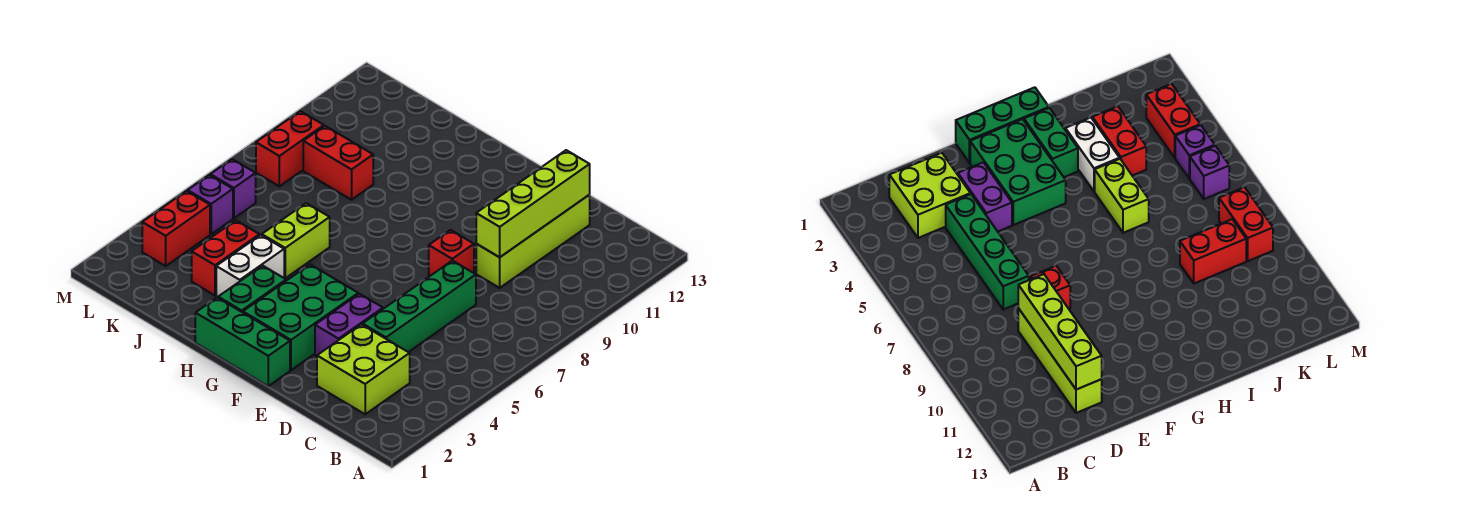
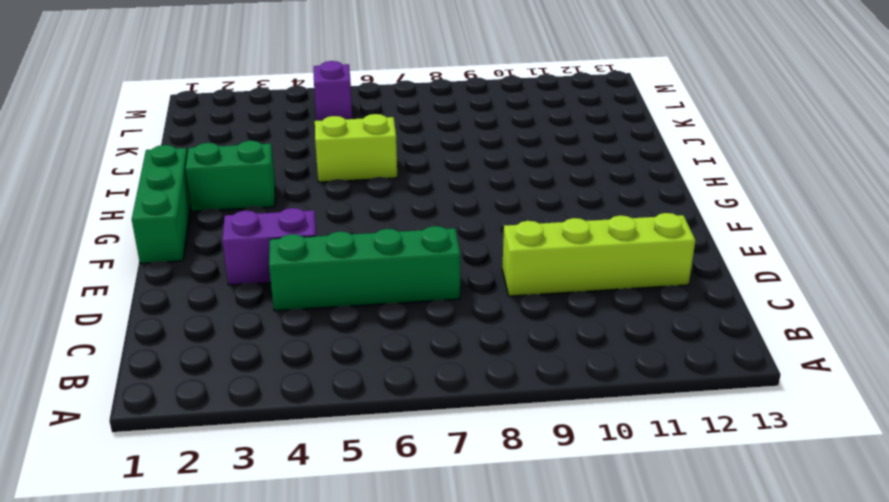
none -> lime 2x2 brick [317,324,410,414]
none -> red 1x1 brick [429,230,474,276]
none -> green 2x3 brick [243,264,358,370]

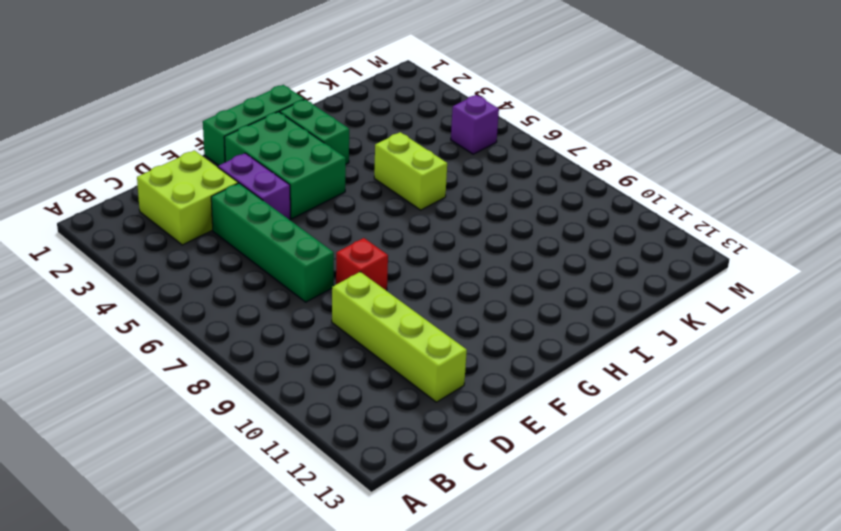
none -> white 1x2 brick [216,235,284,297]
none -> red 1x2 brick [192,220,259,295]
none -> red 1x2 brick [303,126,373,200]

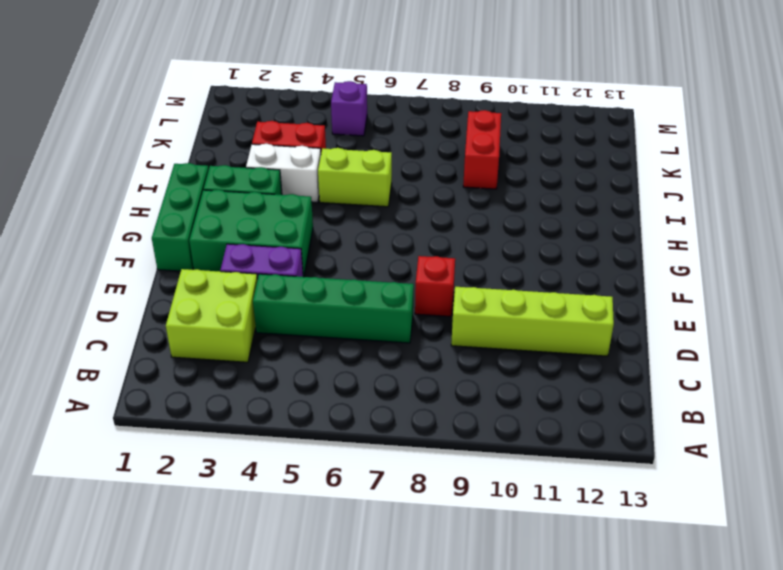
none -> red 1x2 brick [142,191,210,266]
none -> purple 1x1 brick [210,159,256,218]
none -> red 1x2 brick [256,111,324,186]

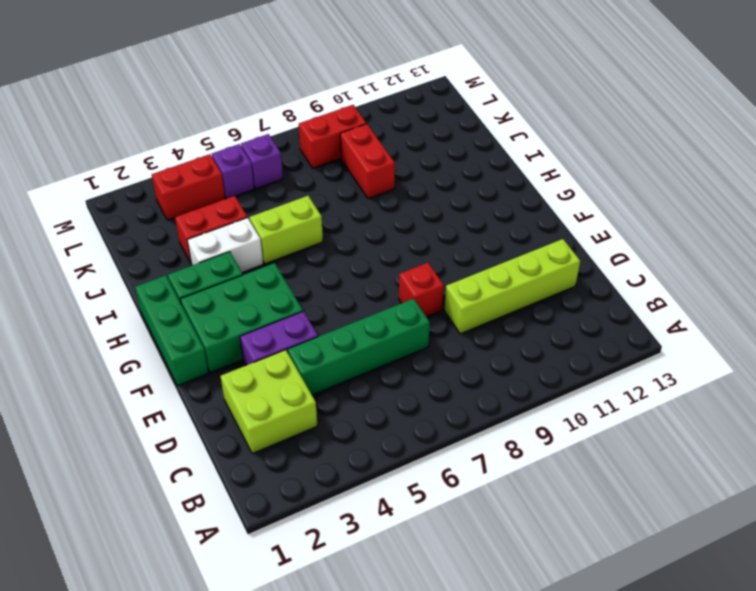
none -> lime 1x4 brick [476,150,590,257]

